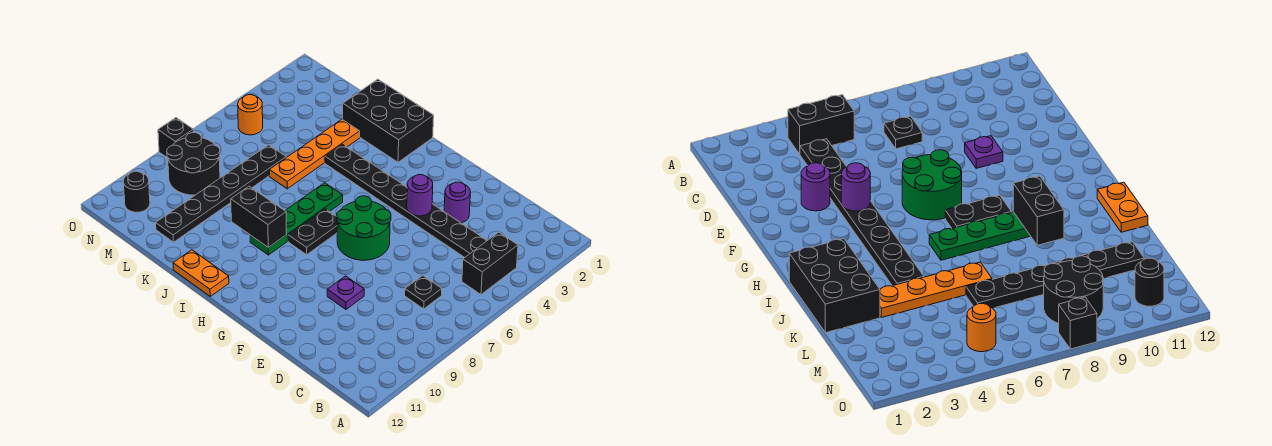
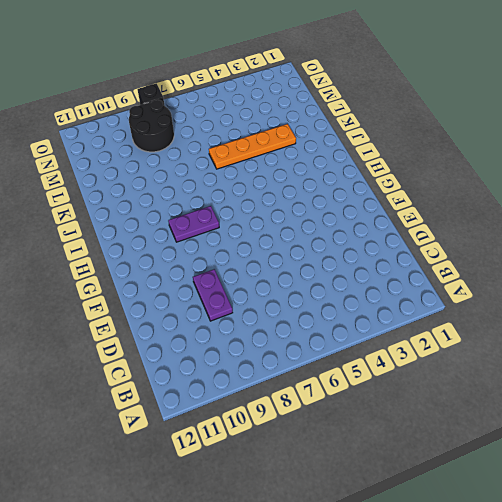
purple 1x2 plate [193,269,233,321] -> purple 1x1 plate [327,276,364,309]
purple 1x2 plate [168,206,219,242] -> black 1x2 plate [288,209,337,255]
none -> black 1x2 brick [462,232,518,294]
none -> black 1x8 plate [325,144,487,258]
none -> black 1x1 plate [405,275,442,309]

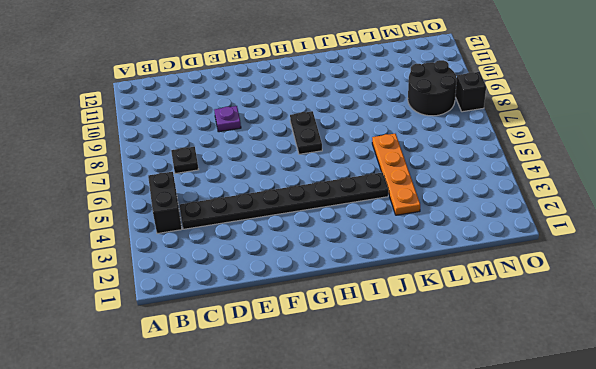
none -> purple 1x1 round brick [444,182,470,223]
none -> green 2x2 round brick [337,196,391,260]
none -> black 2x3 brick [343,79,434,162]

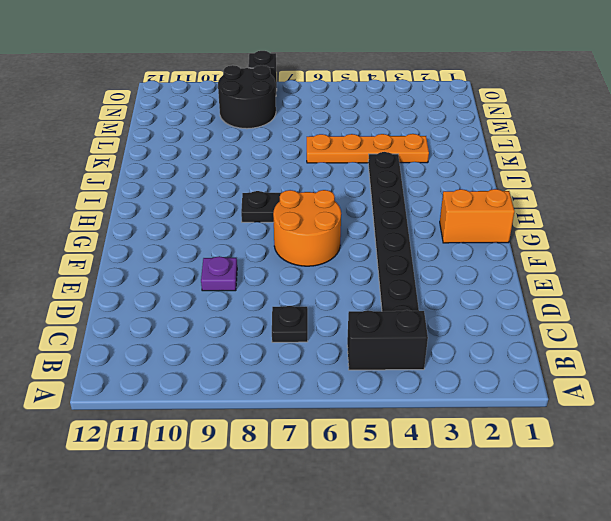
orange 2x2 round brick [273,190,341,266] -> green 2x2 round brick [337,196,391,260]
orange 1x2 brick [440,189,515,243] -> none
none -> purple 1x1 round brick [444,182,470,223]
none -> black 2x3 brick [343,79,434,162]
none -> green 1x4 plate [250,183,343,255]

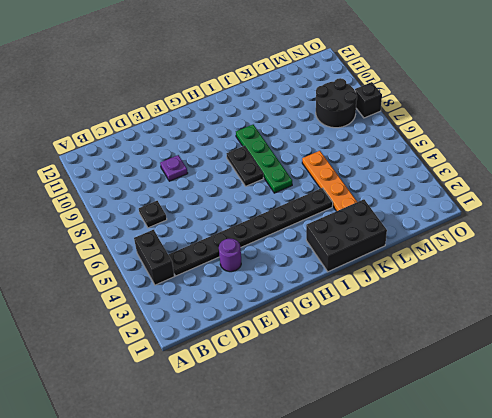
none -> green 2x2 round brick [337,196,391,260]
none -> orange 1x2 plate [173,250,229,296]
none -> black 1x6 plate [156,145,286,242]

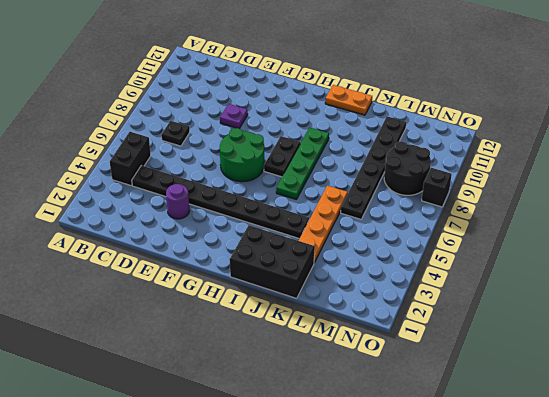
none -> orange 1x1 round brick [238,95,263,135]
none -> black 1x1 round brick [123,171,150,212]
none -> purple 1x1 round brick [407,175,433,216]

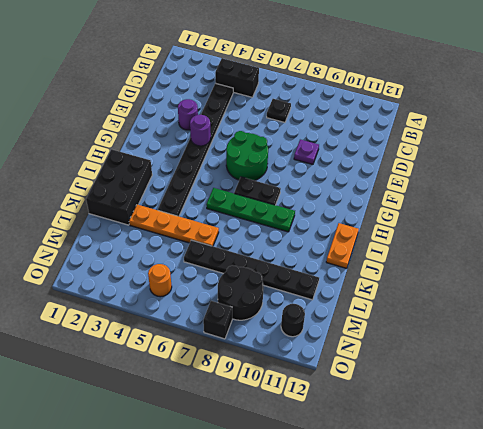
none -> black 1x2 brick [231,186,287,247]

